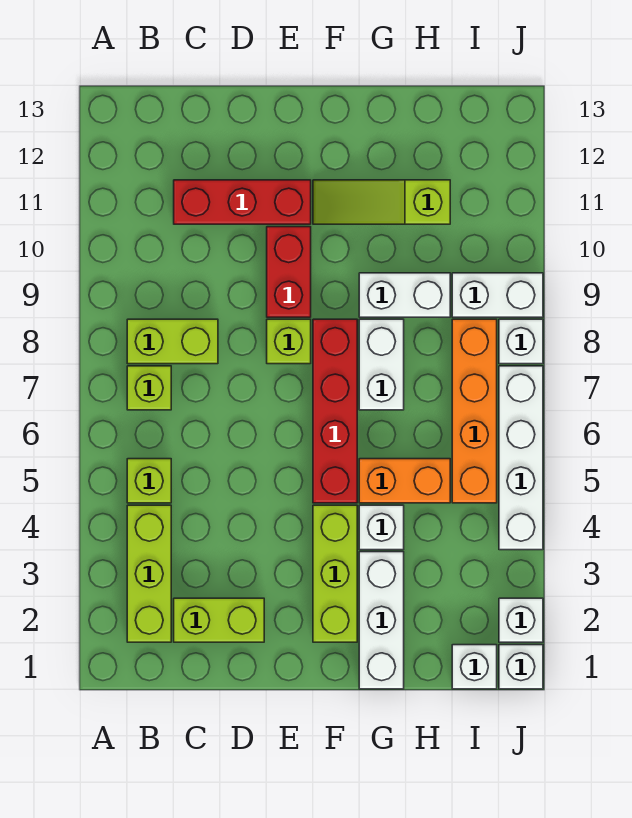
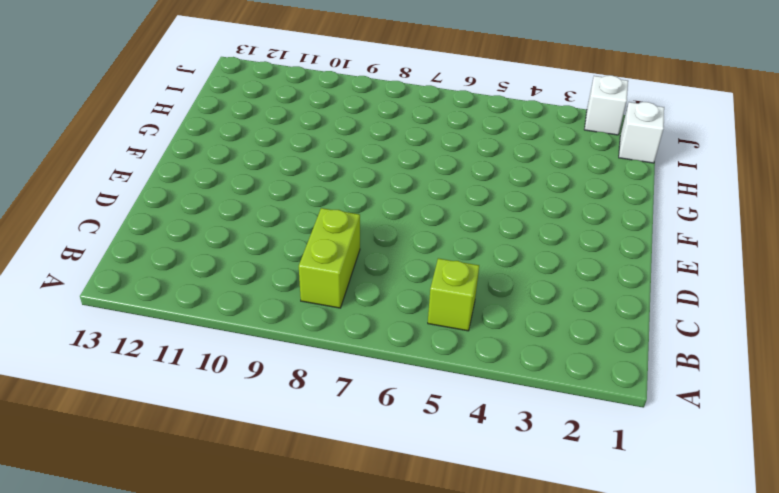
none -> lime 1x3 brick [127,505,171,642]
none -> lime 1x1 brick [127,366,171,410]
none -> lime 1x2 brick [174,598,264,642]

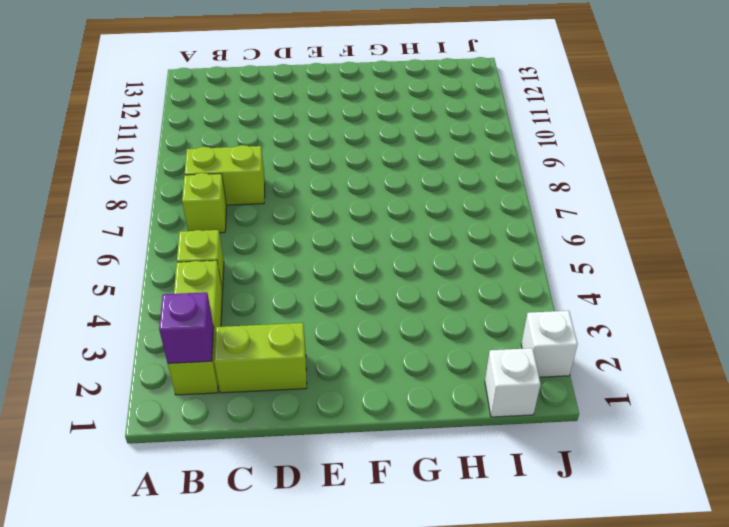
purple 1x1 brick [159,292,214,363] -> none
none -> red 1x3 brick [174,180,311,224]
none -> lime 1x1 brick [267,319,311,364]
none -> red 1x2 brick [267,227,311,317]

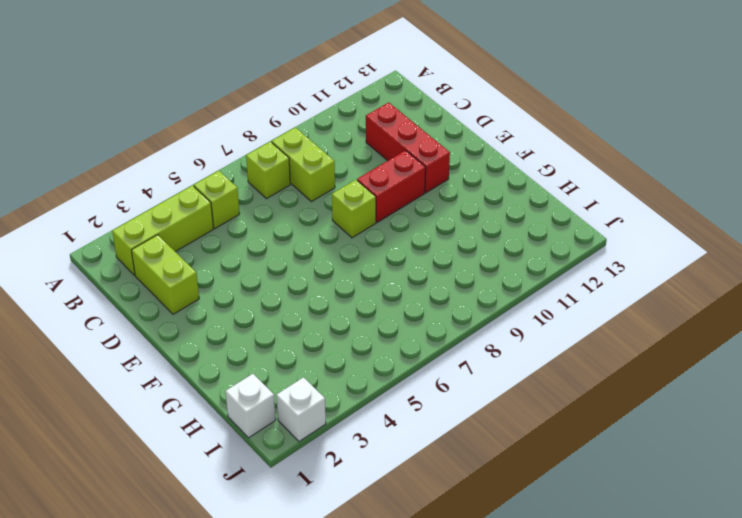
none -> lime 1x3 brick [313,505,357,642]
none -> red 1x4 brick [313,319,357,503]
none -> lime 1x3 slope [313,180,450,224]

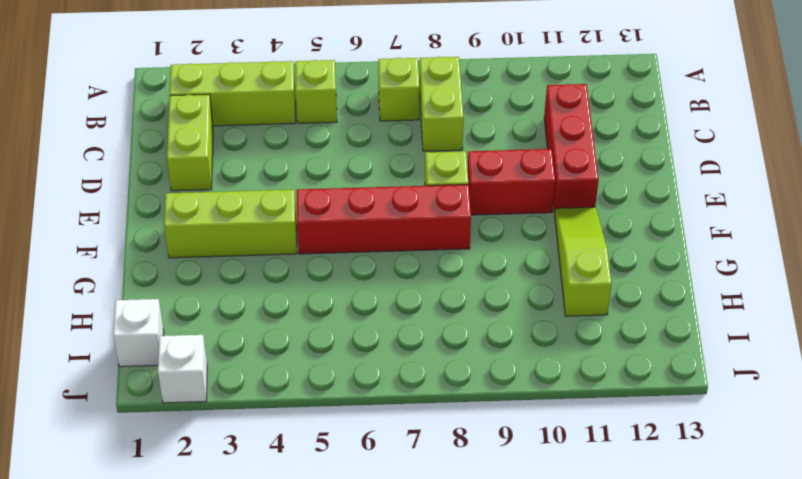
none -> white 1x3 brick [359,552,404,689]
none -> white 1x1 brick [359,505,404,550]
none -> orange 1x2 brick [359,459,450,503]

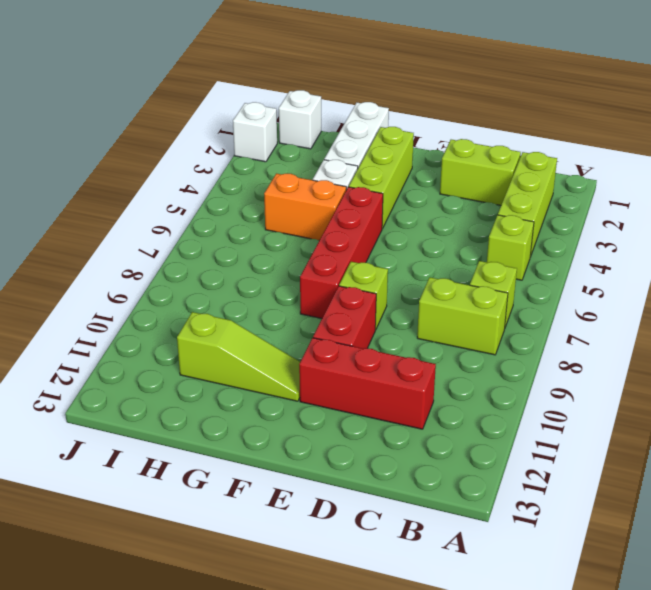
none -> white 1x2 brick [359,319,404,410]
none -> white 1x2 brick [359,273,450,317]
none -> orange 1x4 brick [452,319,497,503]

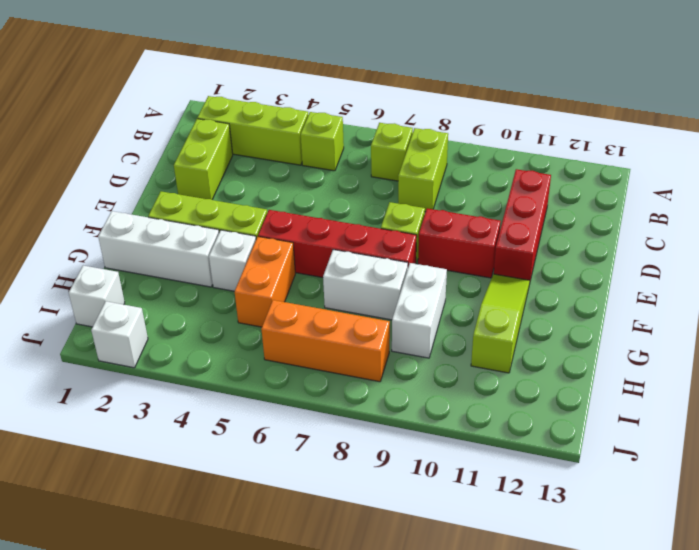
orange 1x3 brick [261,300,390,382] -> orange 1x4 brick [452,319,497,503]
none -> white 1x2 brick [452,273,543,317]
none -> white 1x1 brick [499,645,543,689]
none -> white 1x4 brick [499,366,543,550]

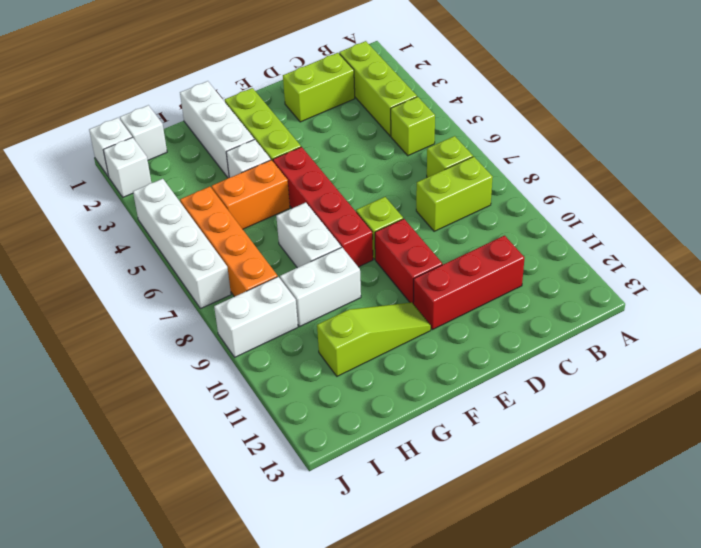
none -> white 1x1 brick [499,319,543,364]

